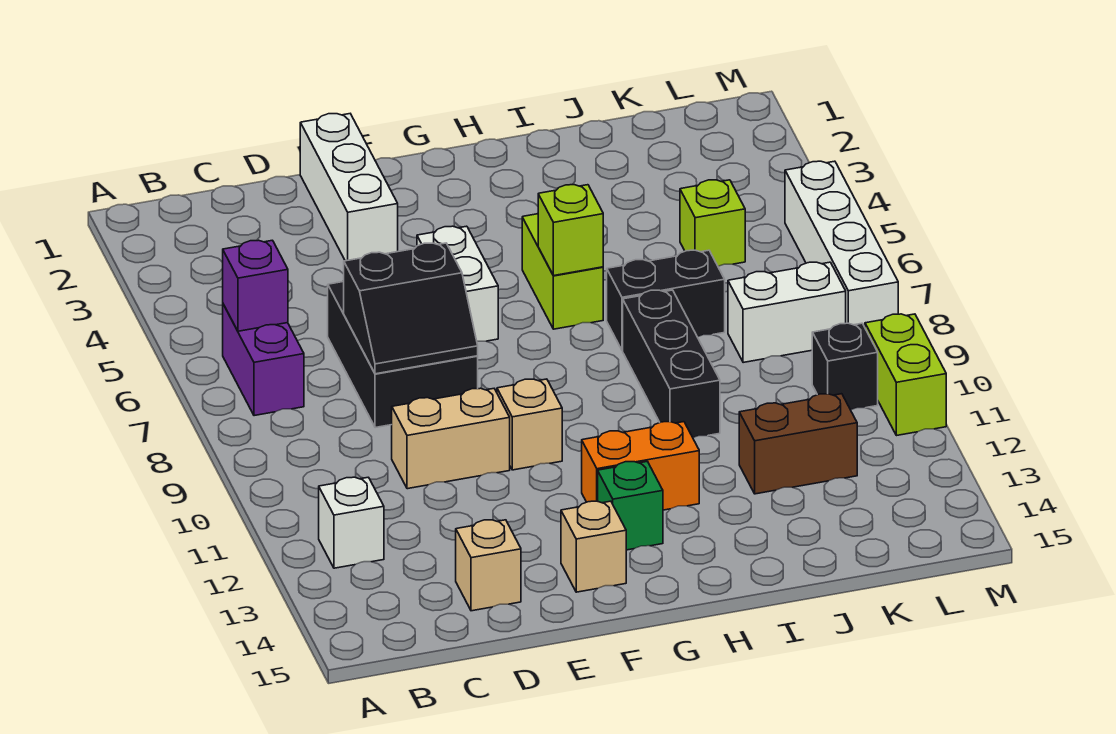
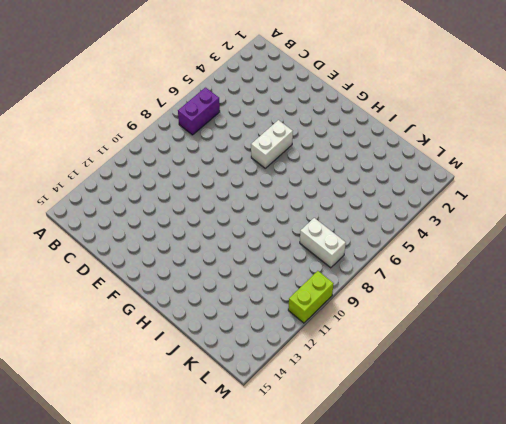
none -> white 1x1 brick [319,477,384,568]
none -> black 2x3 brick [328,282,478,428]
none -> tan 1x2 brick [392,388,510,489]

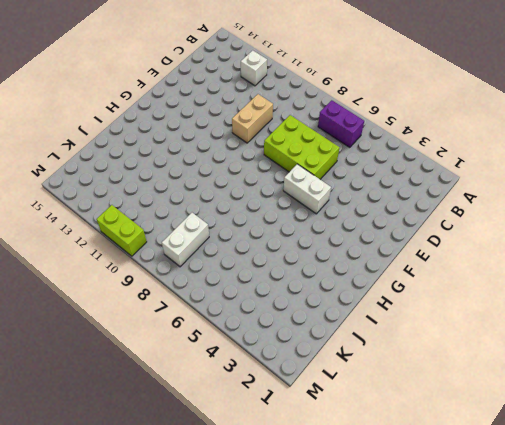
lime 2x3 brick [264,115,339,179] -> black 2x3 brick [328,282,478,428]
none -> tan 1x1 brick [456,520,521,611]
none -> white 1x3 brick [300,114,398,261]
none -> tan 1x1 brick [497,379,562,470]

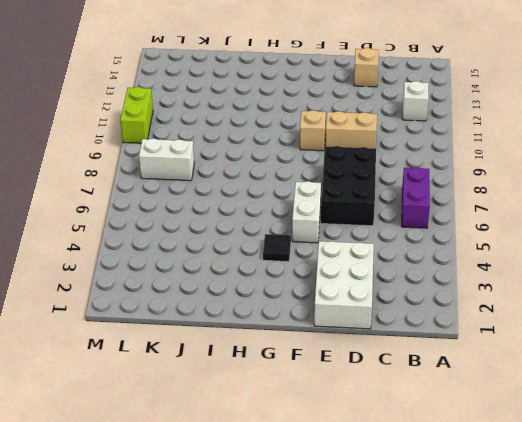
white 2x3 brick [314,241,374,329] -> white 1x3 brick [300,114,398,261]
black 1x1 tile [263,234,291,262] -> none
none -> tan 1x1 brick [561,501,626,592]
none -> orange 1x2 brick [582,422,699,510]
none -> green 1x1 brick [598,461,663,550]

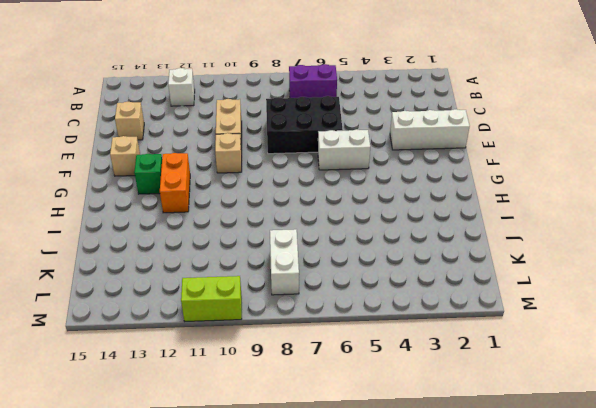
none -> lime 1x2 brick [522,214,603,329]
none -> black 1x2 brick [607,250,725,351]
none -> black 1x3 brick [623,290,720,438]

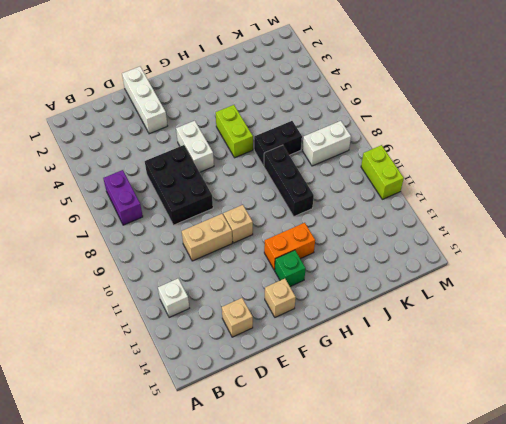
none -> brown 1x2 brick [739,394,857,494]
none -> lime 1x1 brick [680,180,745,266]
none -> black 1x1 brick [812,323,878,410]

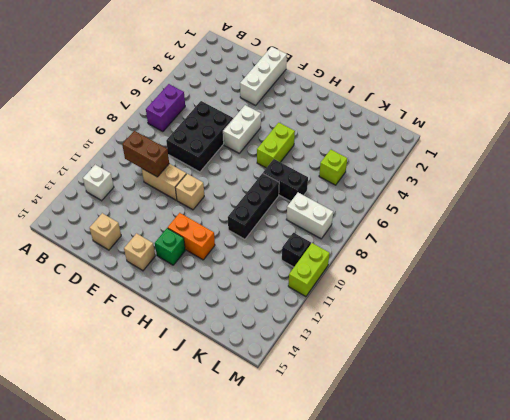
brown 1x2 brick [122,131,169,177] -> brown 1x2 brick moved to [739,394,857,494]
none -> white 1x4 brick [785,161,898,327]
none -> purple 1x1 brick [223,240,288,331]
none -> black 2x2 slope [344,243,478,374]

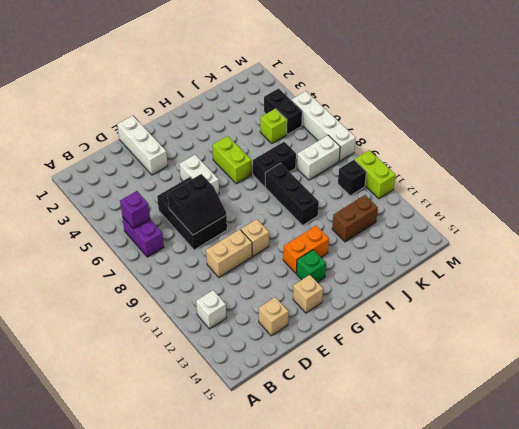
black 1x2 brick [264,88,302,134] -> none
none -> lime 1x1 brick [538,185,603,276]

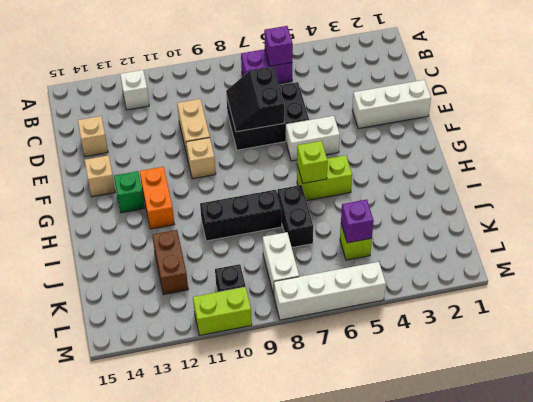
purple 1x1 brick [341,200,374,243] -> none

